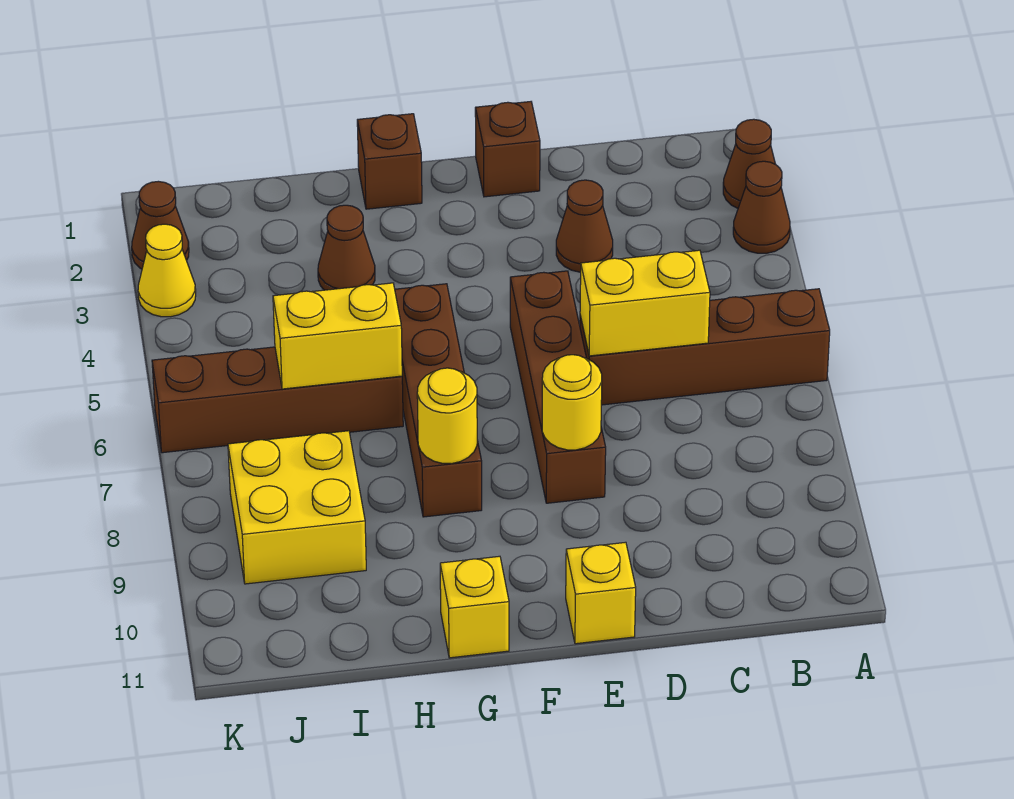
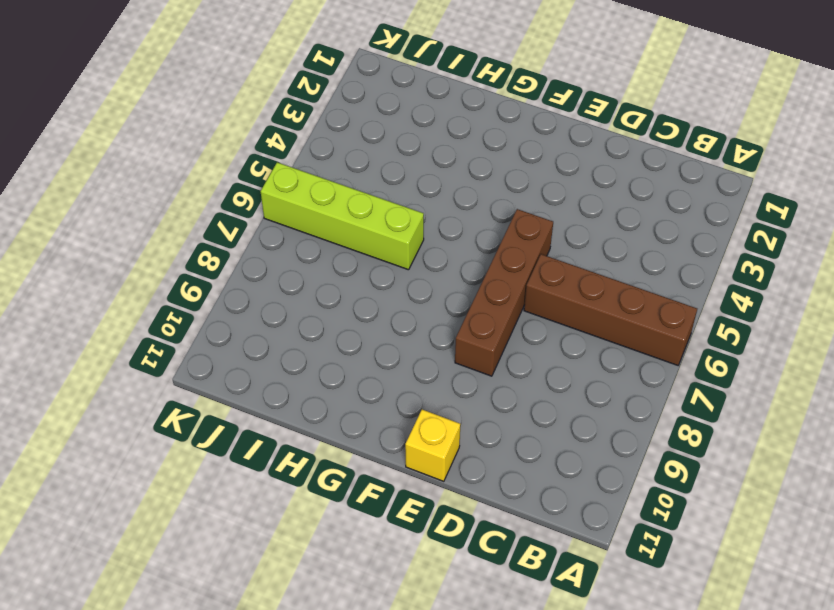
lime 1x4 brick [261,162,424,270] -> brown 1x4 brick [152,347,403,453]
none -> brown 1x1 cone [723,119,775,208]
none -> brown 1x1 cone [733,161,790,253]
none -> brown 1x1 cone [556,180,613,272]

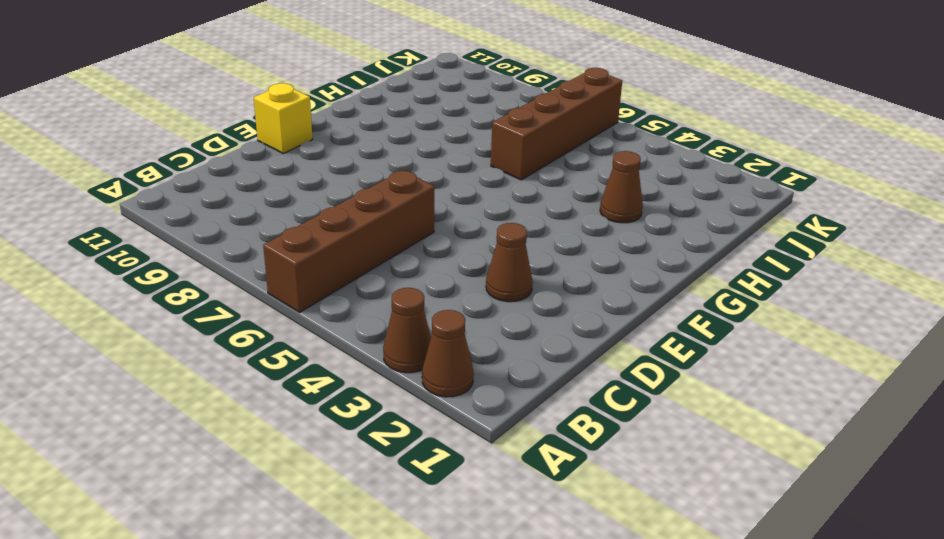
none -> brown 1x1 brick [475,102,540,197]
none -> brown 1x4 brick [510,271,606,503]
none -> brown 1x1 brick [357,114,422,209]

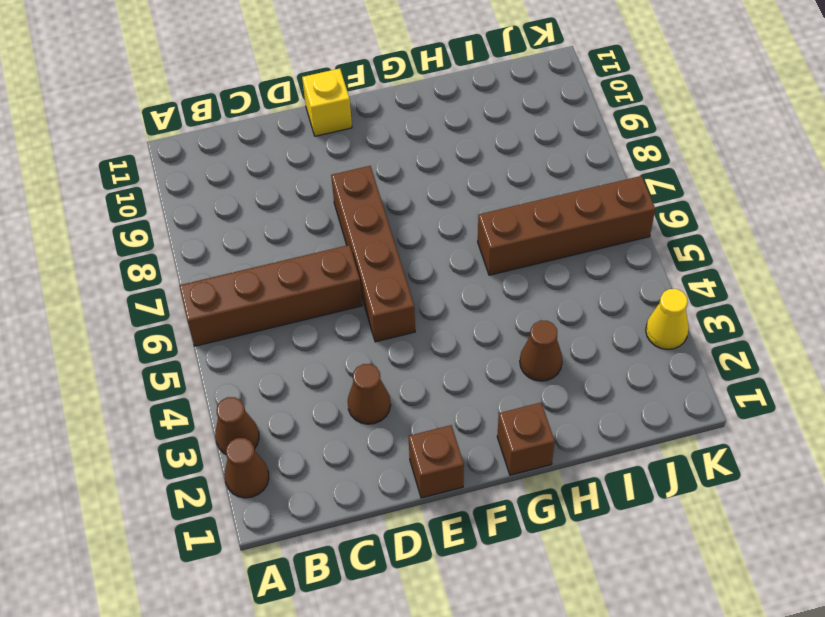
none -> brown 1x4 brick [395,284,482,517]
none -> yellow 1x1 brick [440,556,509,658]
none -> yellow 2x2 brick [228,431,366,584]

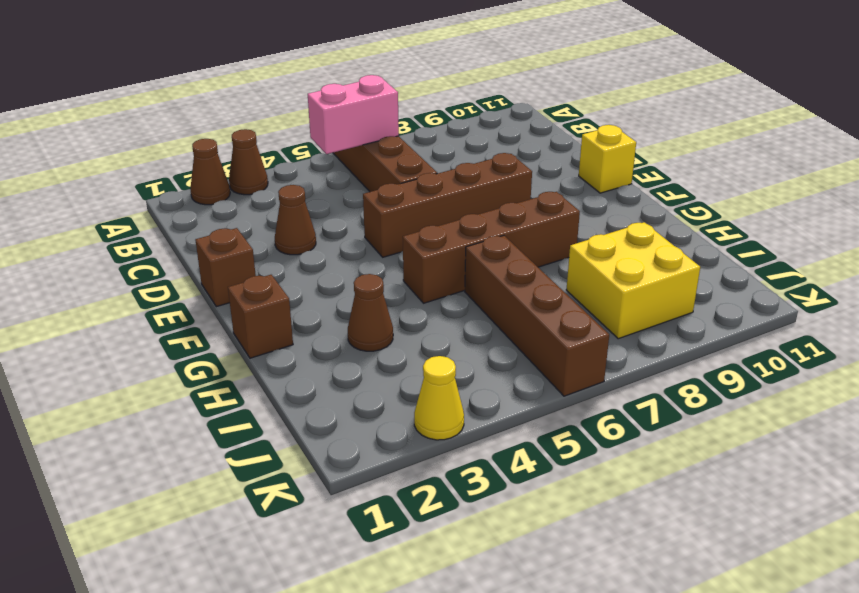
pink 1x2 brick [308,75,399,154] -> none
none -> yellow 1x1 brick [440,556,509,658]
none -> brown 1x1 cone [132,181,189,269]
none -> yellow 1x2 brick [580,250,710,356]

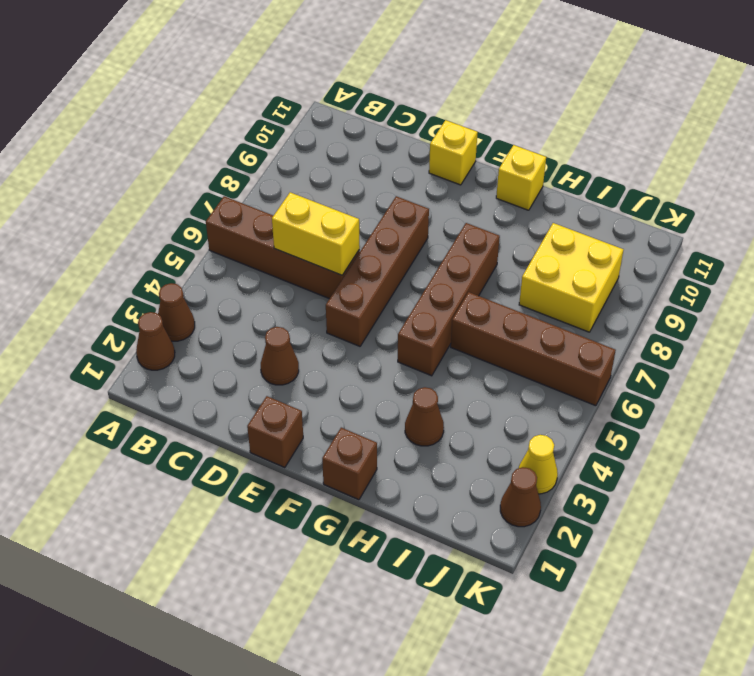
none -> yellow 1x1 round brick [542,355,602,450]
none -> yellow 1x1 round brick [417,368,477,464]
none -> yellow 1x2 brick [273,283,402,389]

